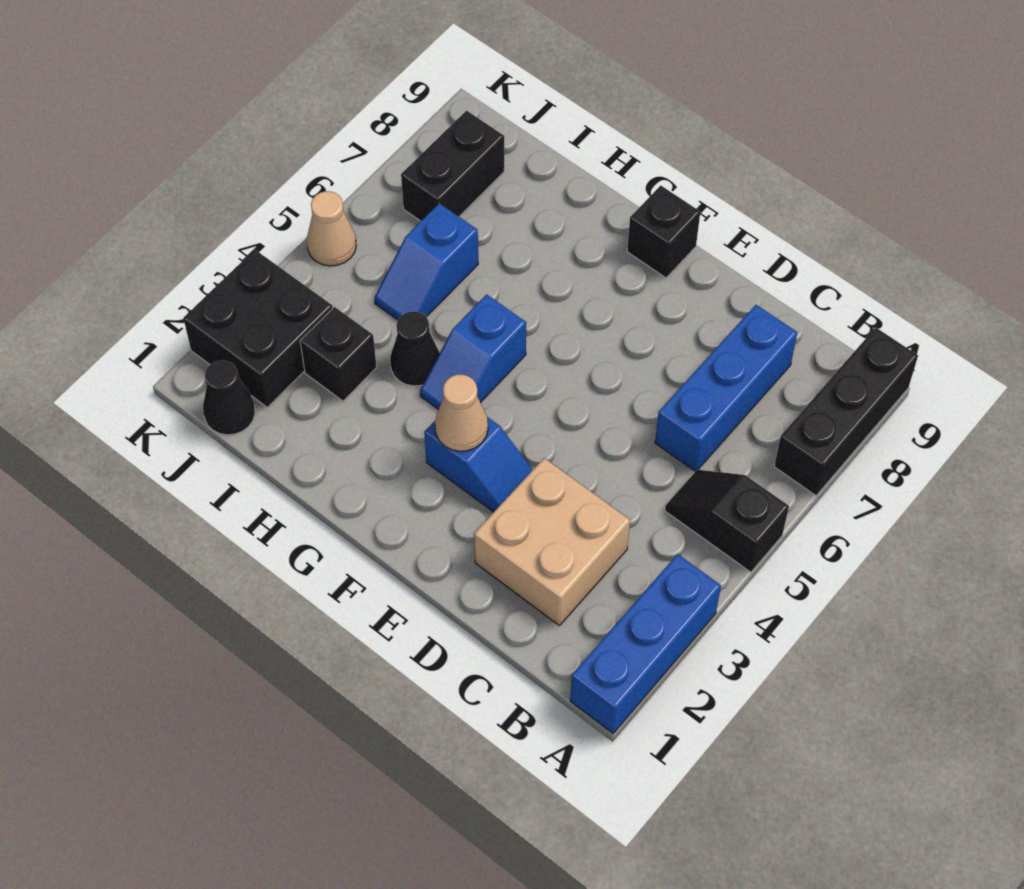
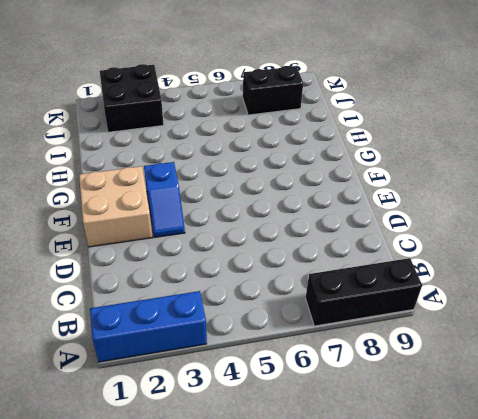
tan 2x2 brick [79,166,153,247] -> tan 2x2 brick moved to [474,458,630,625]
none -> black 1x2 slope [665,470,789,572]
none -> blue 1x3 brick [655,305,797,472]
none -> black 1x1 brick [627,186,700,278]

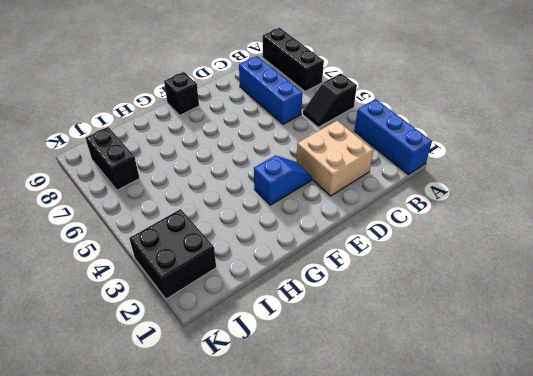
none -> blue 1x2 slope [420,294,526,409]
none -> black 1x1 cone [390,312,440,386]
none -> black 1x1 brick [300,307,377,401]

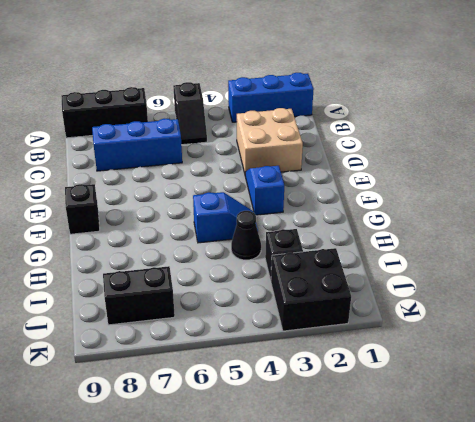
none -> blue 1x2 slope [374,203,478,320]
none -> black 1x1 cone [203,361,255,435]
none -> tan 1x1 cone [307,191,356,266]

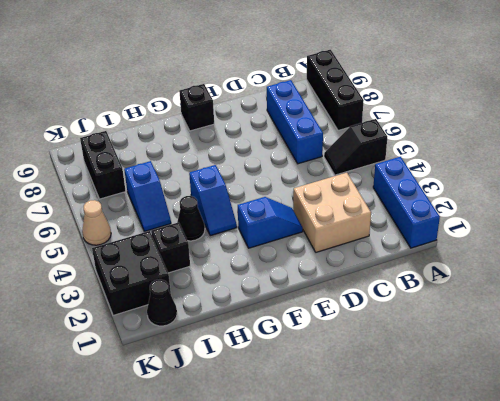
none -> tan 1x1 cone [435,375,488,451]

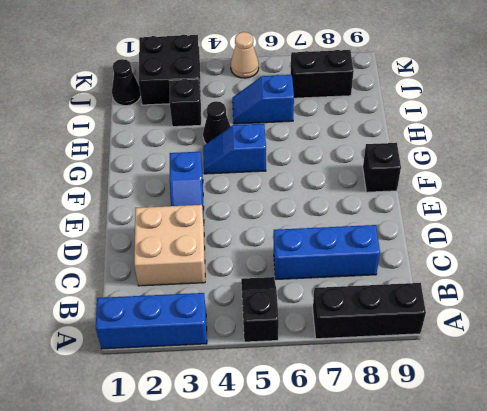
none -> tan 1x1 cone [435,375,488,451]

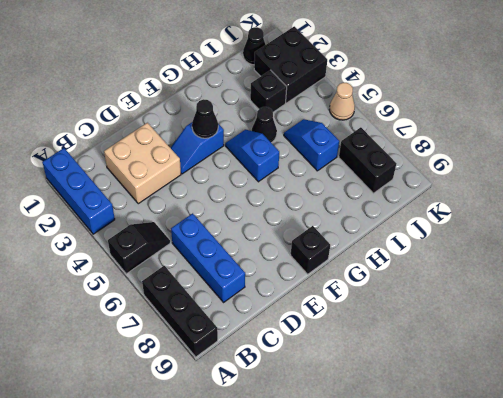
black 1x1 cone [192,99,218,138] -> tan 1x1 cone [435,375,488,451]

